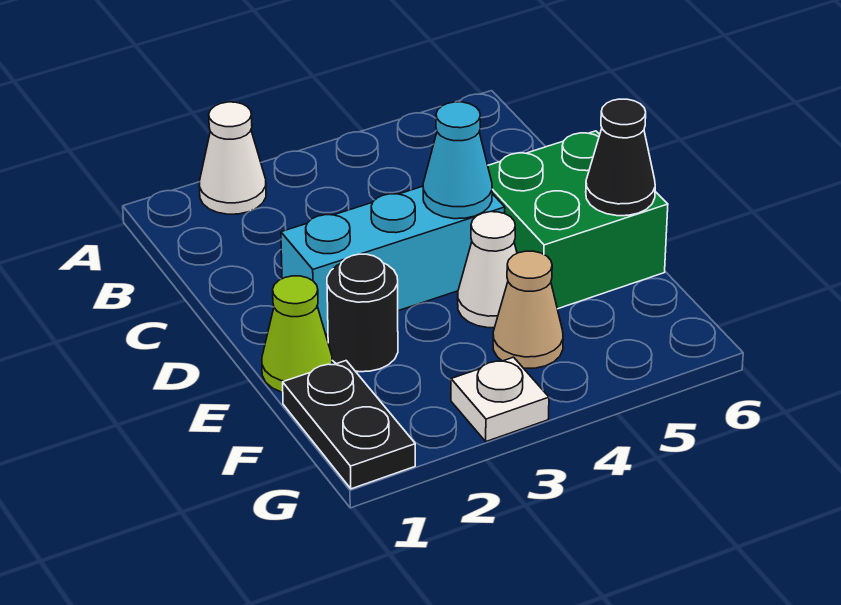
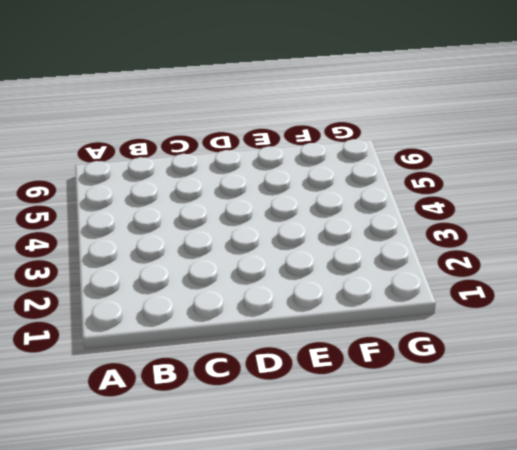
none -> white 1x1 cone [199,102,266,214]
none -> cyan 1x3 brick [281,186,505,335]

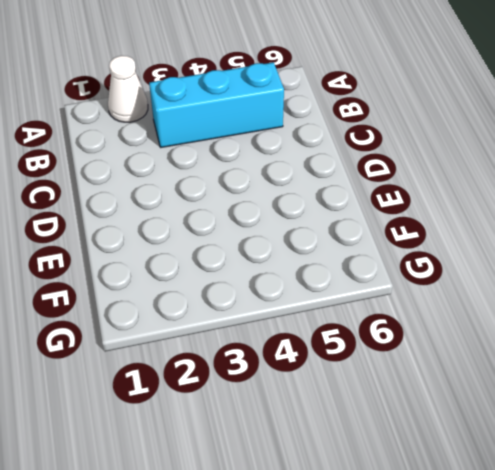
cyan 1x3 brick [149,62,284,147] -> cyan 1x3 brick moved to [281,186,505,335]
none -> green 2x2 brick [488,131,668,309]
none -> lime 1x1 cone [262,276,332,392]

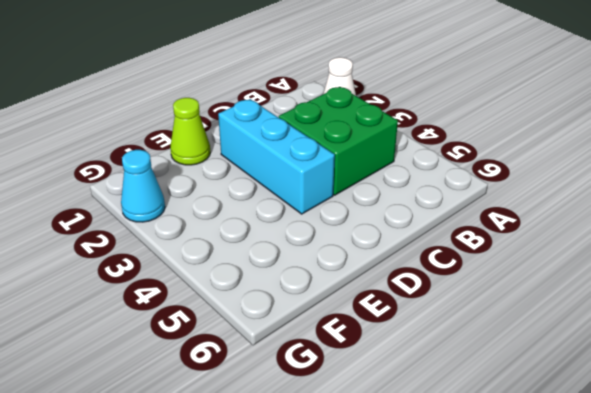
green 2x2 brick [279,87,398,195] -> green 2x2 brick moved to [488,131,668,309]
cyan 1x1 cone [121,150,165,222] -> cyan 1x1 cone moved to [423,102,492,219]
none -> black 1x1 round brick [327,254,398,372]
none -> white 1x1 cone [458,212,517,328]

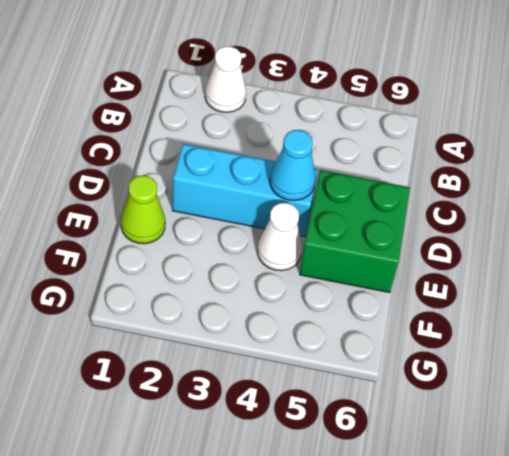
none -> black 1x1 round brick [327,254,398,372]
none -> black 1x2 plate [283,361,415,489]

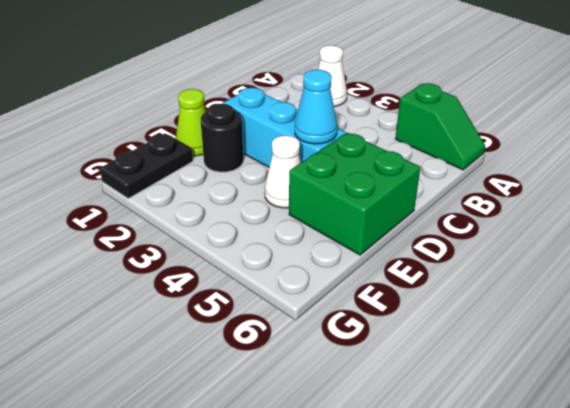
green 1x2 slope [395,83,485,170] -> none
none -> tan 1x1 cone [493,251,563,368]
none -> white 1x1 plate [451,357,549,441]

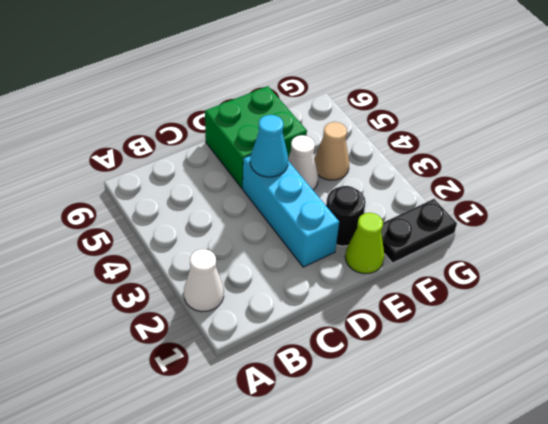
none -> white 1x1 plate [451,357,549,441]
none -> black 1x1 cone [586,99,655,216]

